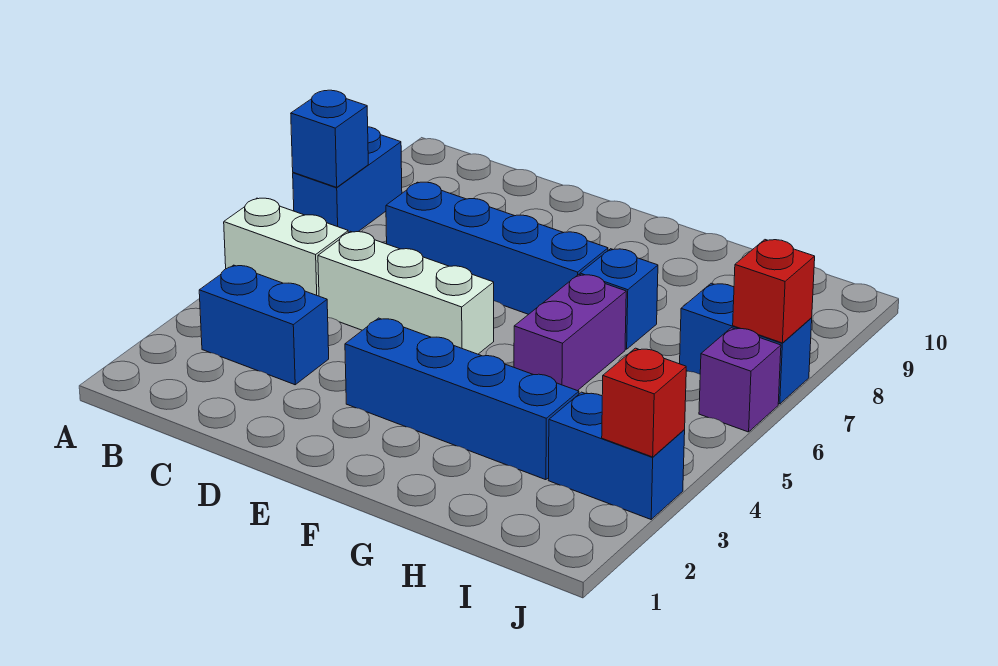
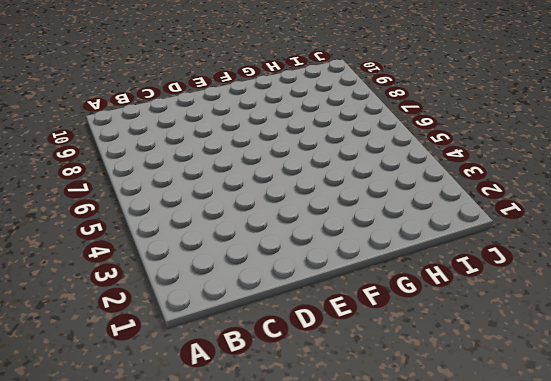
none -> white 1x2 brick [224,198,348,296]
none -> blue 1x2 brick [293,127,402,233]
none -> blue 1x2 brick [199,265,329,385]

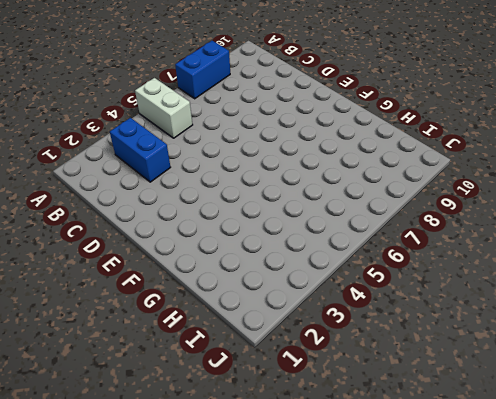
none -> white 1x3 brick [318,231,494,354]
none -> blue 1x4 brick [386,182,608,314]
none -> blue 1x4 brick [345,318,579,480]

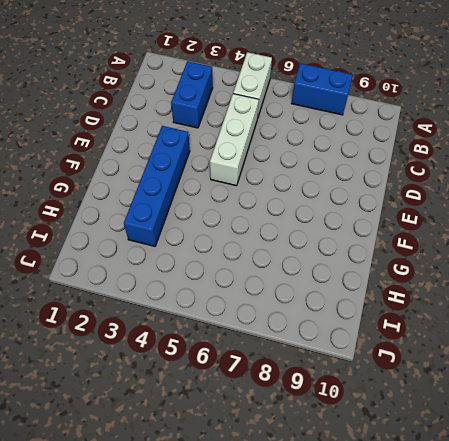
none -> blue 1x4 brick [386,182,608,314]
none -> purple 1x2 brick [514,274,626,391]
none -> blue 1x1 brick [580,249,658,349]

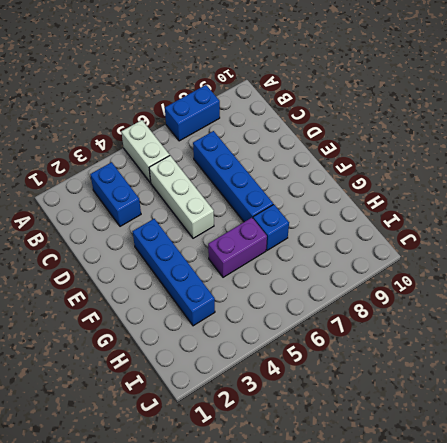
none -> blue 1x2 brick [548,392,685,519]
none -> blue 1x2 brick [680,283,812,404]
none -> purple 1x1 brick [699,328,781,432]

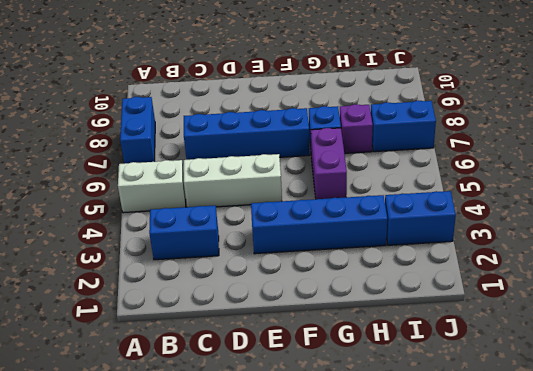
purple 1x1 brick [340,104,373,153] -> purple 1x1 brick moved to [699,328,781,432]
none -> blue 1x1 brick [291,90,368,187]
none -> red 1x1 brick [602,348,686,457]
none -> red 1x1 brick [733,240,815,343]

